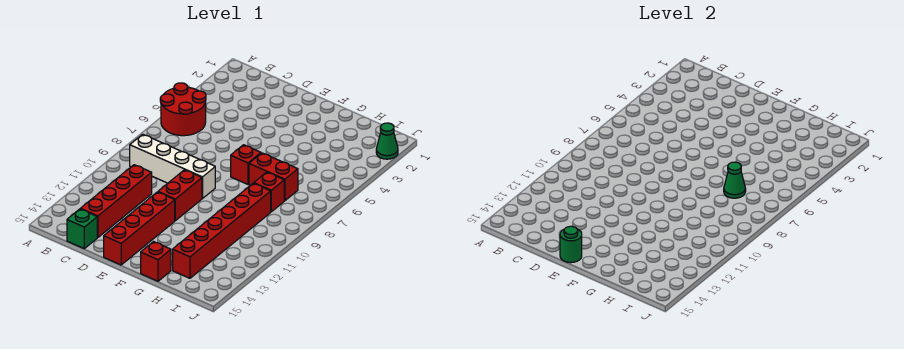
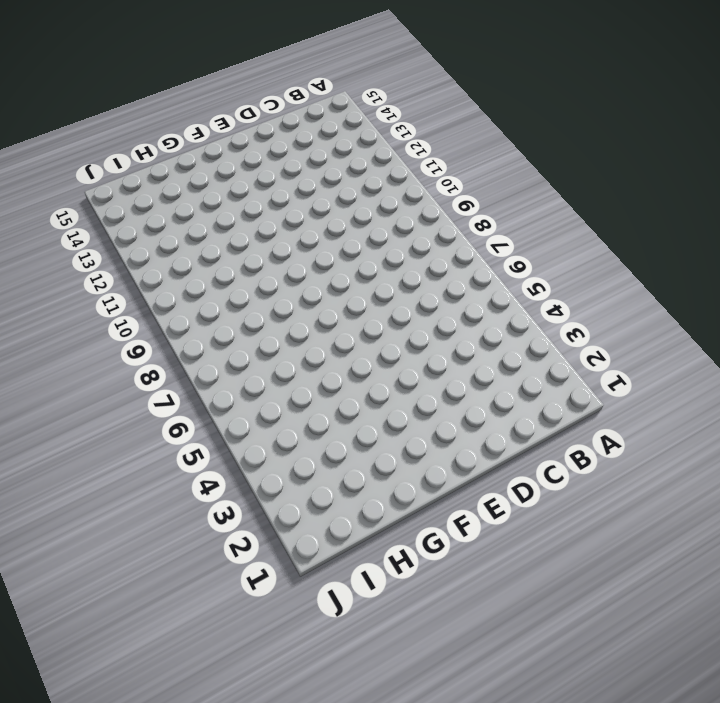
none -> red 2x2 round brick [160,83,206,136]
none -> white 1x4 brick [130,134,215,198]
none -> red 1x4 brick [80,165,152,238]

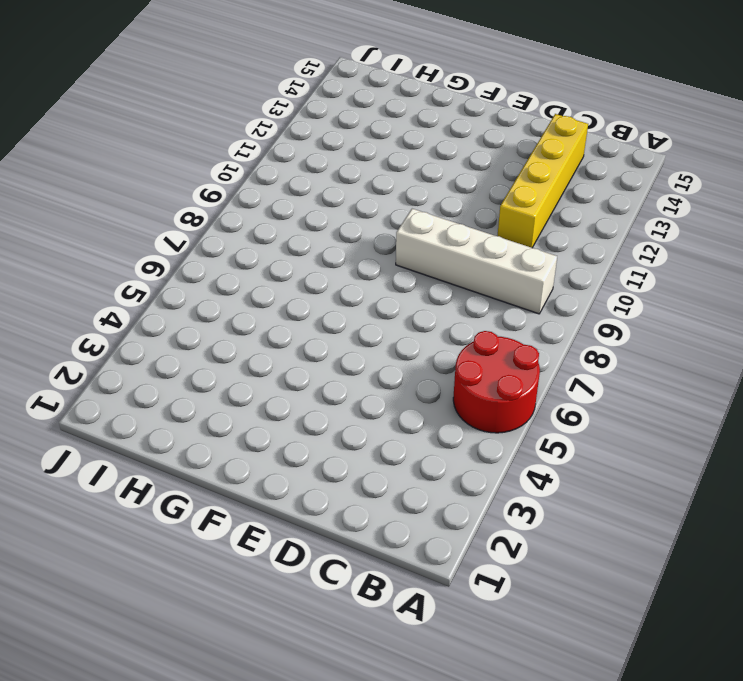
yellow 1x4 brick [498,114,588,248] -> red 1x4 brick [80,165,152,238]
none -> green 1x1 brick [67,209,97,249]
none -> red 1x2 brick [158,170,202,221]
none -> red 1x4 brick [104,192,175,265]

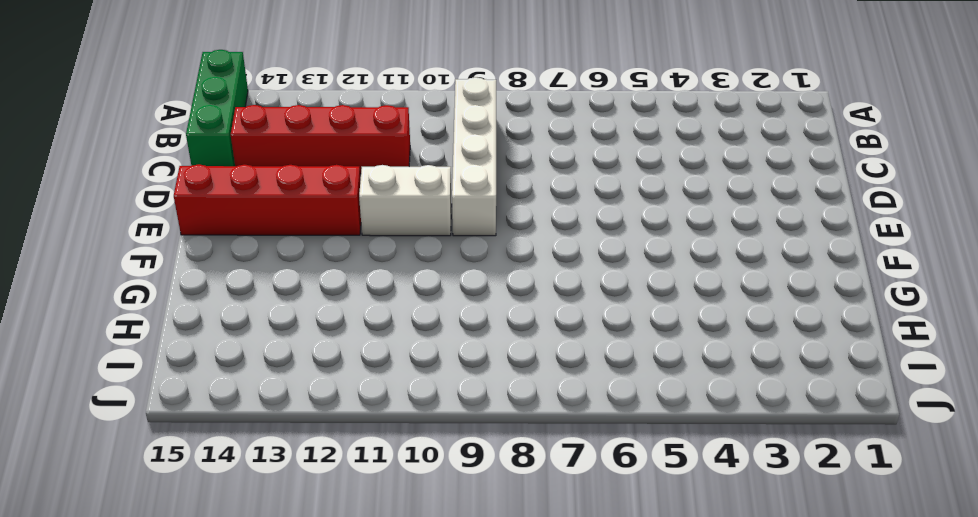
green 1x3 brick [186,50,248,166] -> green 1x1 brick [67,209,97,249]
white 1x2 brick [359,165,452,236] -> red 1x2 brick [158,170,202,221]
none -> red 2x2 round brick [160,83,206,136]
none -> red 1x1 brick [231,145,261,184]
none -> red 1x2 brick [249,153,298,201]

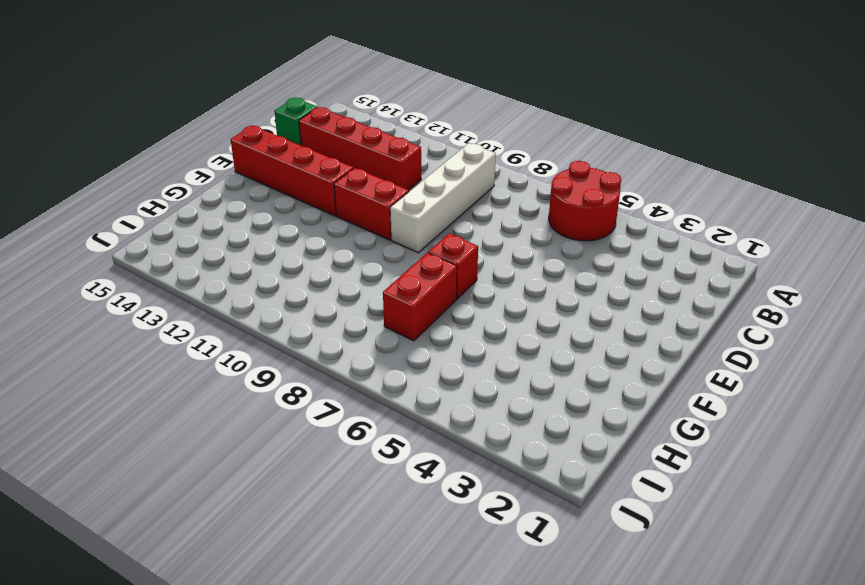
none -> red 1x1 brick [141,242,171,281]
none -> red 1x1 brick [254,172,284,212]
none -> red 1x6 brick [173,183,271,278]

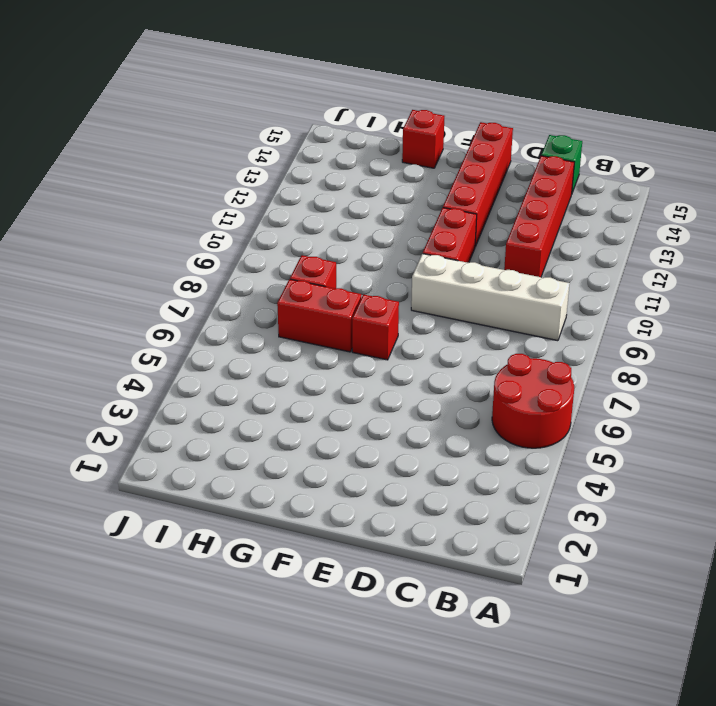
none -> red 1x6 brick [173,183,271,278]
none -> green 1x1 cone [376,123,398,159]
none -> green 1x1 round brick [560,226,582,263]

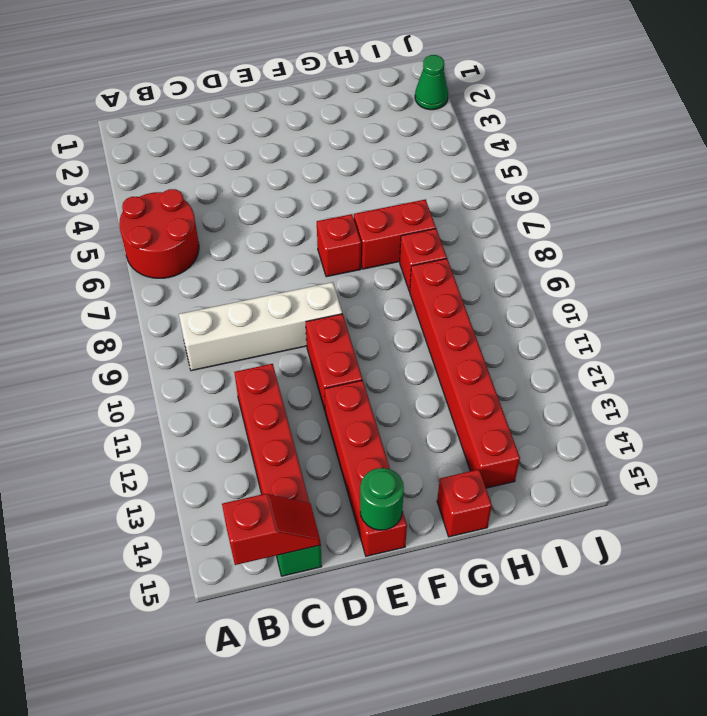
red 1x2 slope [222,494,321,565] -> none
none -> green 1x1 cone [724,162,746,198]

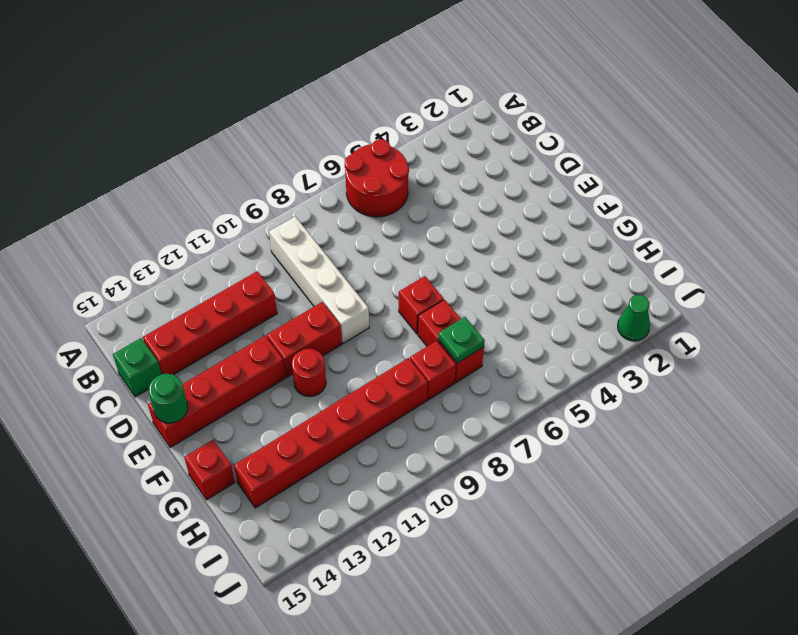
red 1x1 round brick [292,349,326,397] -> none
green 1x1 plate [438,317,485,363] -> green 1x1 cone [724,162,746,198]

